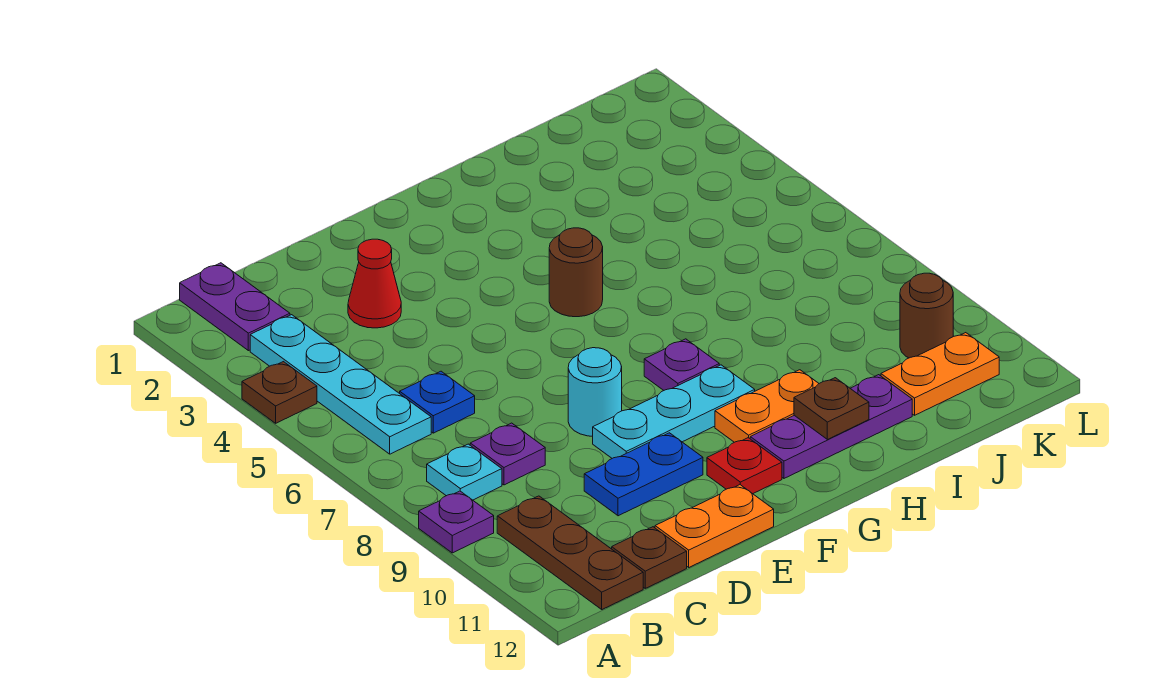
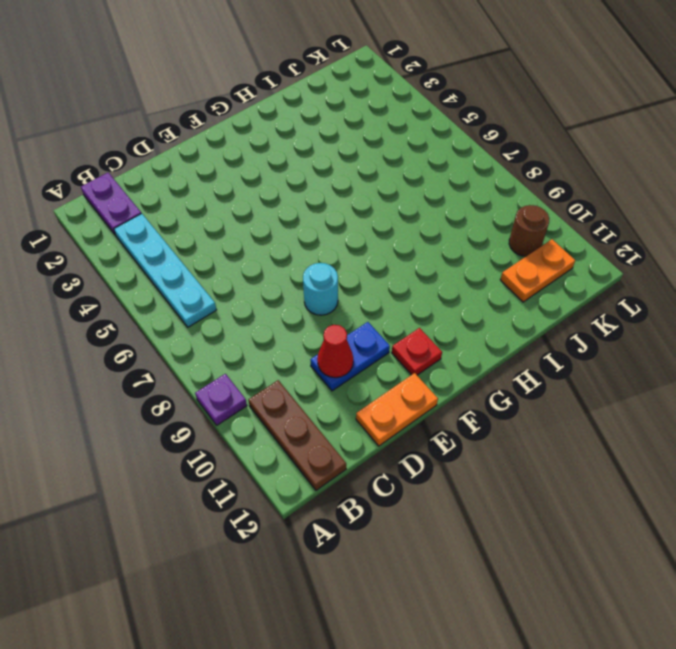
red 1x1 cone [317,325,353,378] -> red 1x1 cone moved to [348,239,401,328]
none -> brown 1x1 plate [242,362,317,423]
none -> cyan 1x1 plate [427,444,502,500]
none -> blue 1x1 plate [400,371,475,433]

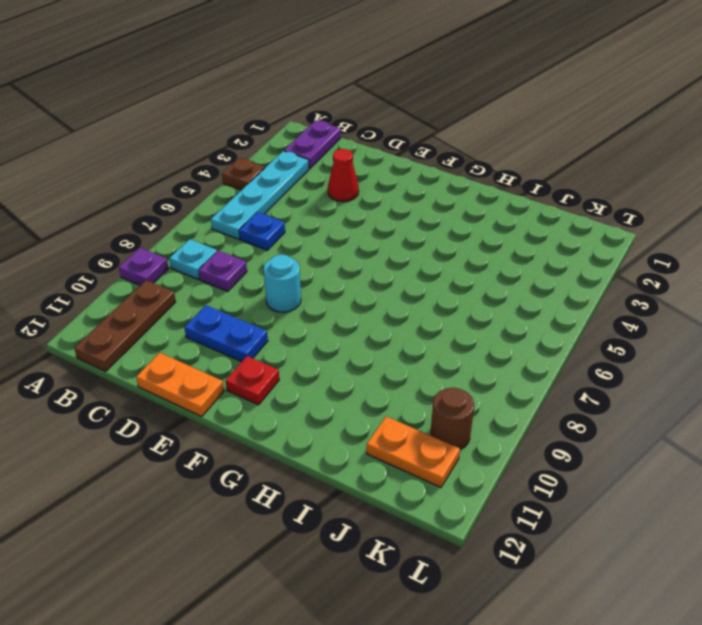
none -> brown 1x1 plate [612,527,687,588]
none -> cyan 1x3 plate [593,365,755,458]
none -> brown 1x1 round brick [549,228,603,317]

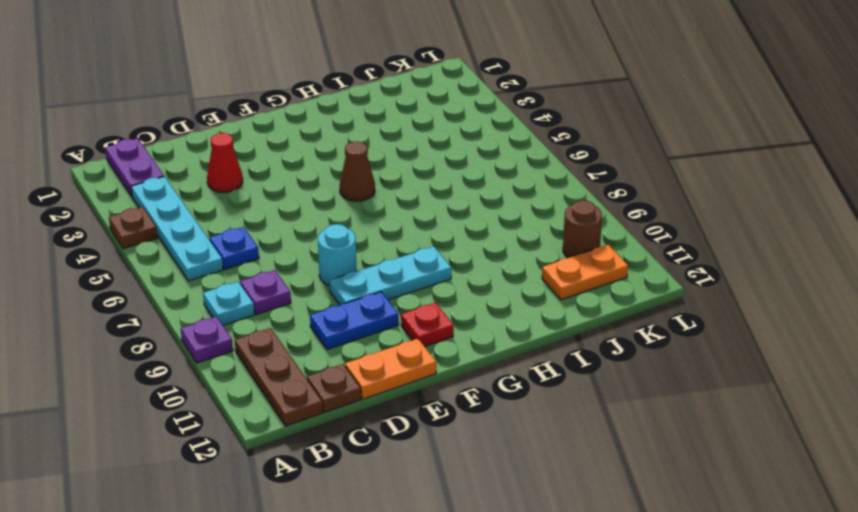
brown 1x1 cone [340,141,375,201] -> brown 1x1 round brick [549,228,603,317]
none -> purple 1x1 plate [644,339,719,390]
none -> orange 1x2 plate [715,370,819,442]
none -> purple 1x3 plate [750,375,912,478]

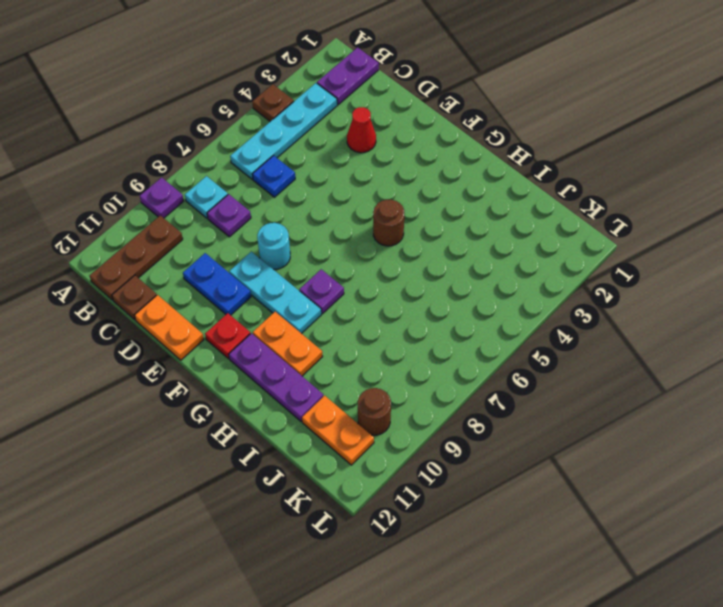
none -> brown 1x1 plate [794,378,869,440]

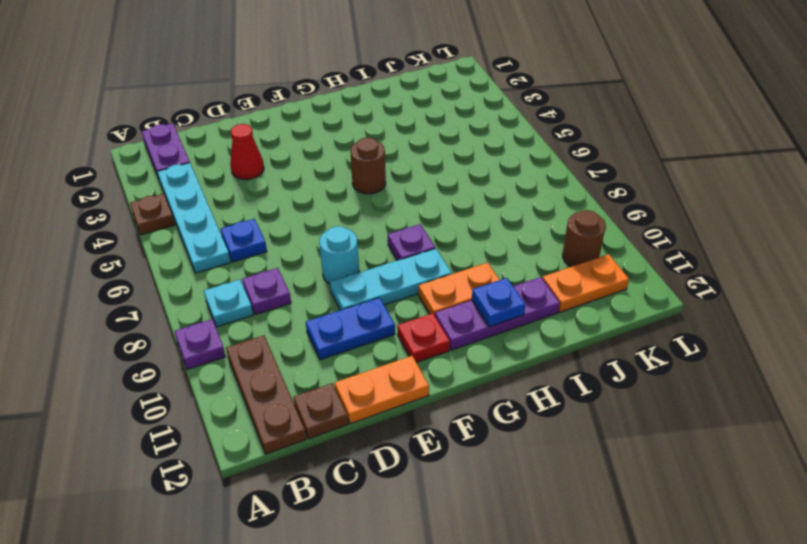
blue 1x1 plate [472,278,525,327] -> brown 1x1 plate [794,378,869,440]

